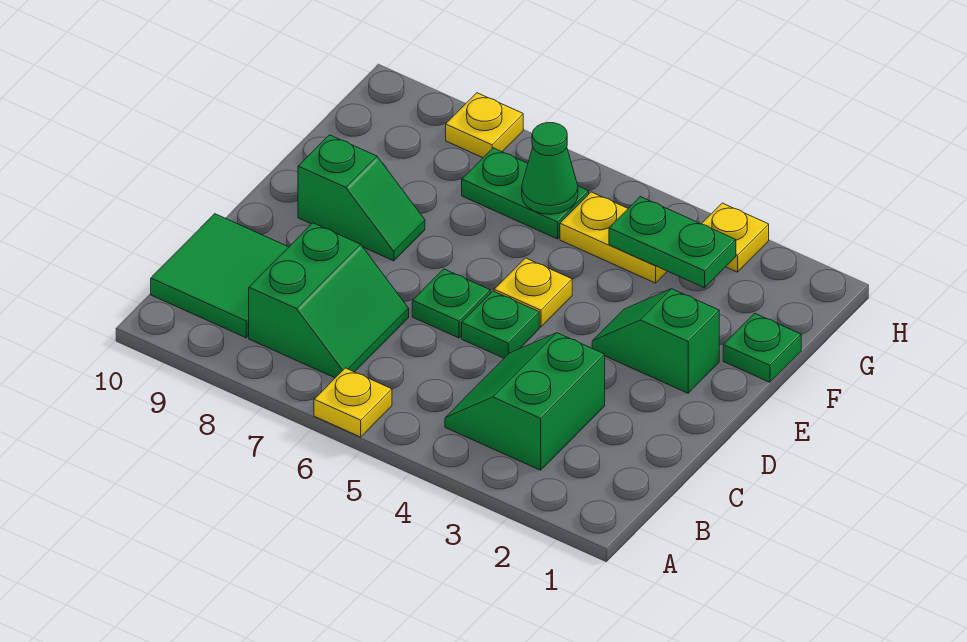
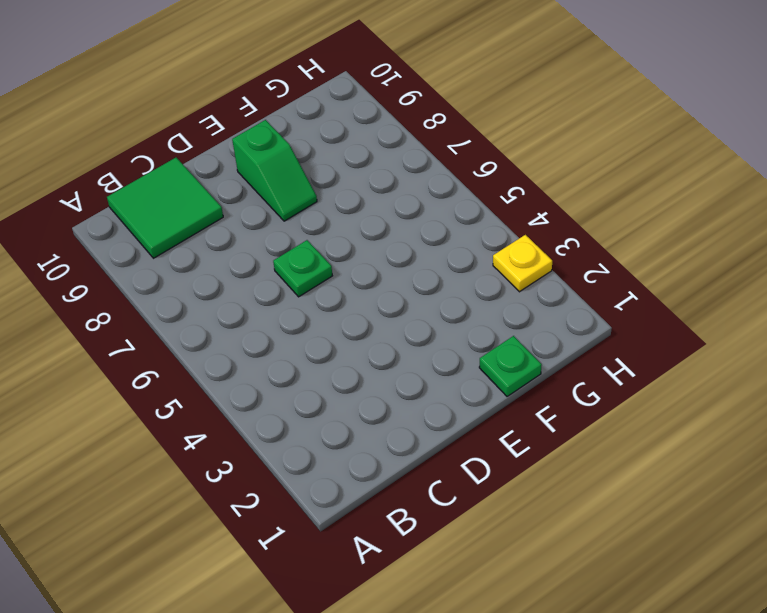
none -> yellow 1x1 plate [314,368,392,437]
none -> green 2x2 slope [445,333,605,470]
none -> green 2x2 slope [249,223,409,378]

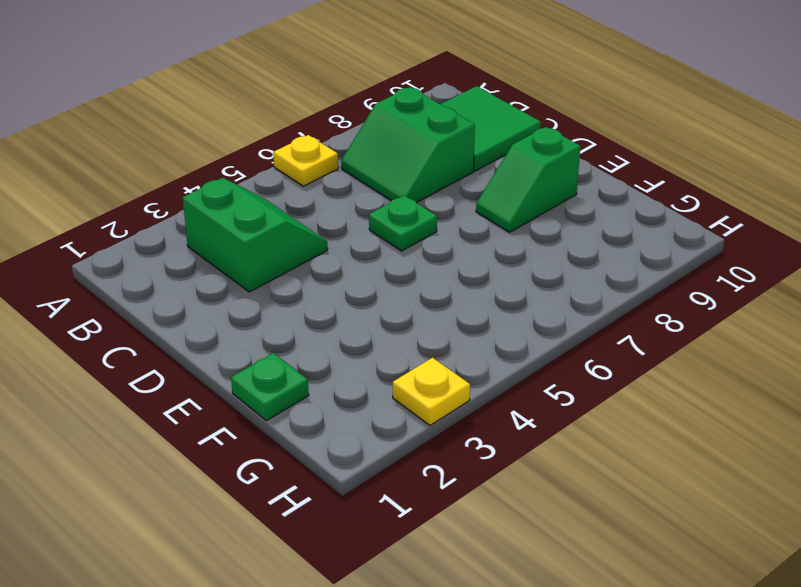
none -> green 1x1 plate [462,291,539,358]
none -> green 1x2 slope [592,289,719,393]
none -> yellow 1x1 plate [494,258,572,327]

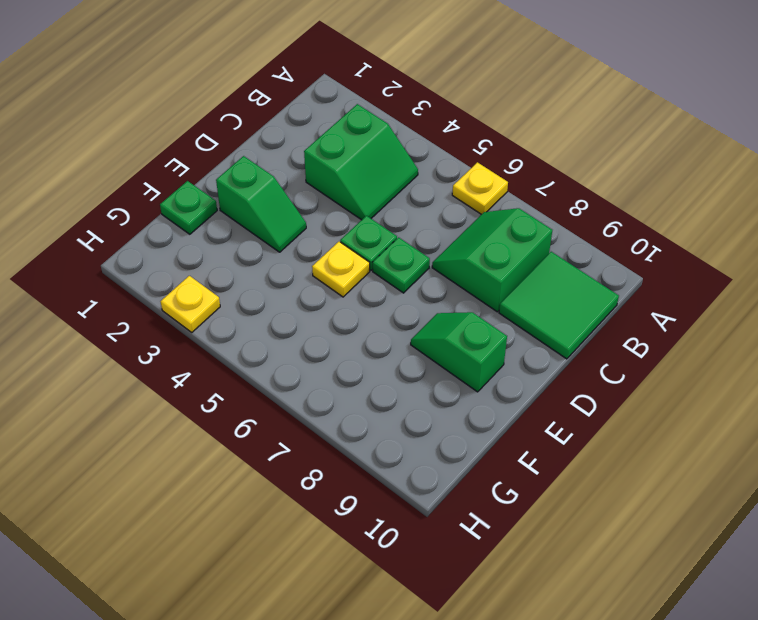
none -> yellow 1x2 plate [560,192,667,283]
none -> green 1x2 plate [462,148,589,239]
none -> yellow 1x1 plate [446,93,523,158]

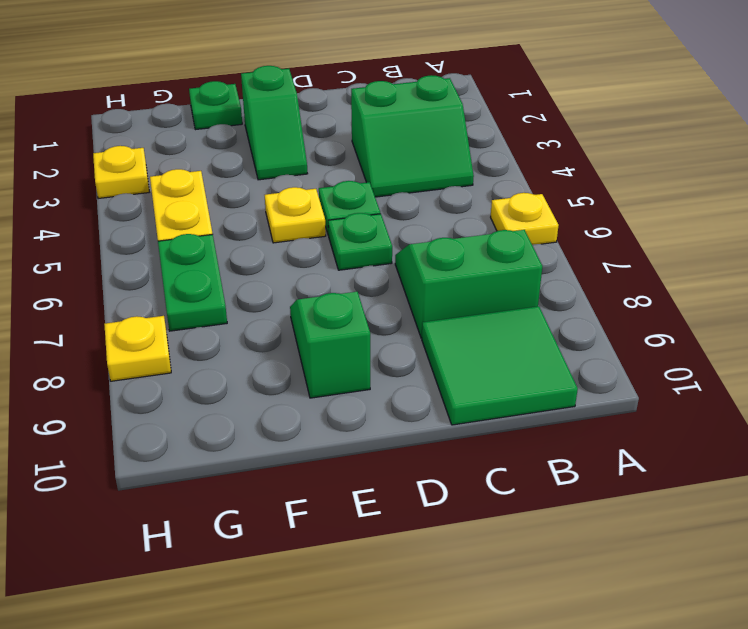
none -> green 1x2 plate [609,197,736,288]
none -> green 1x1 cone [522,123,578,214]

